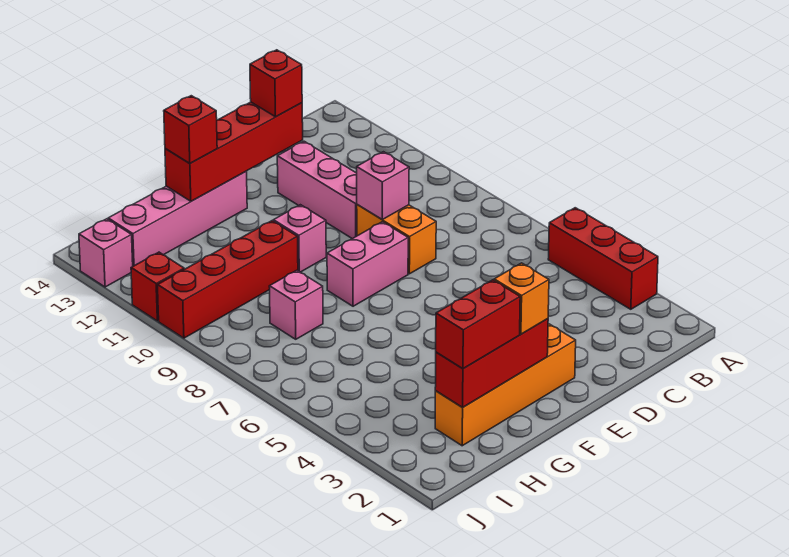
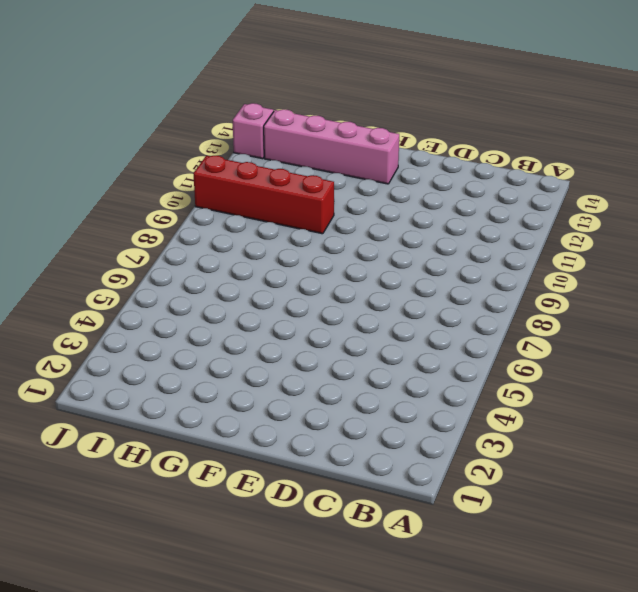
none -> red 1x3 brick [548,208,658,309]
none -> orange 1x2 brick [357,204,436,274]
none -> pink 1x3 brick [277,141,357,239]

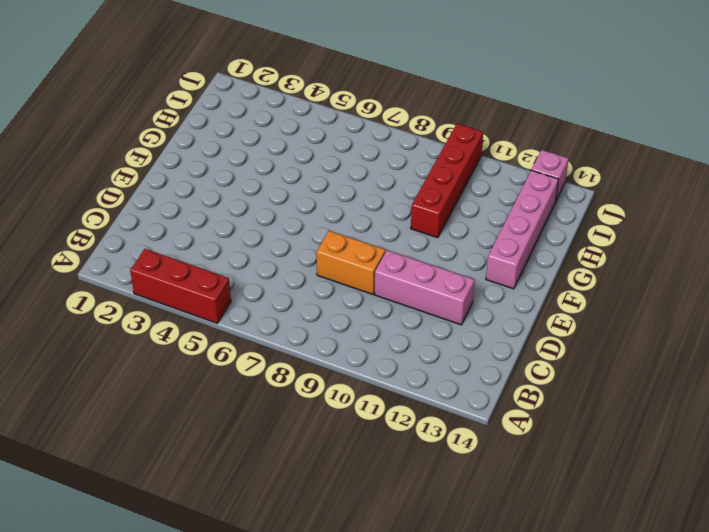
none -> orange 1x4 brick [435,324,576,446]
none -> pink 1x2 brick [327,222,408,306]
none -> pink 1x1 brick [273,205,326,272]

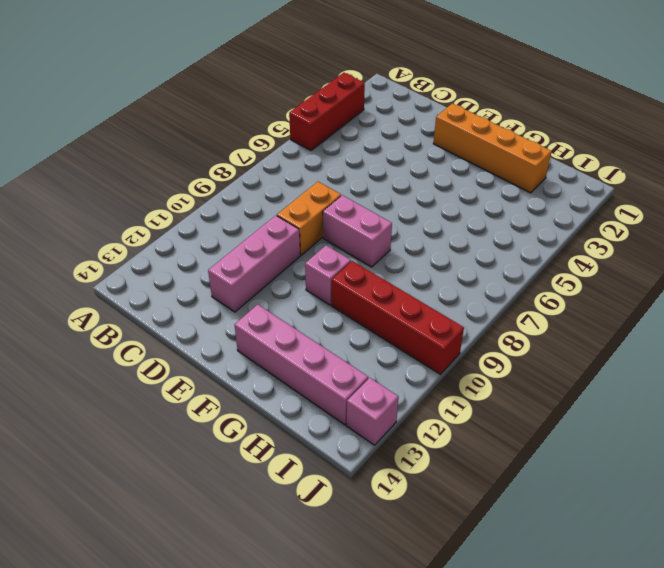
none -> pink 1x1 brick [269,270,323,339]
none -> red 1x1 brick [131,252,184,321]
none -> pink 1x1 brick [357,152,409,220]

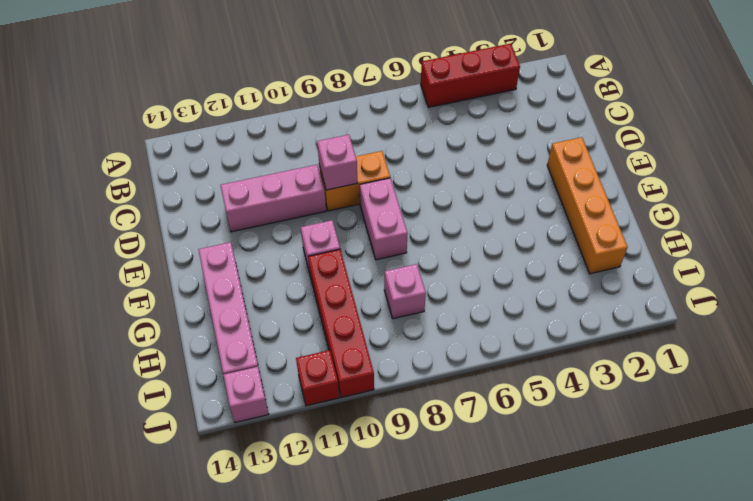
none -> red 1x4 brick [165,102,303,201]
none -> red 1x3 brick [435,319,548,408]
none -> red 1x1 brick [250,50,302,117]

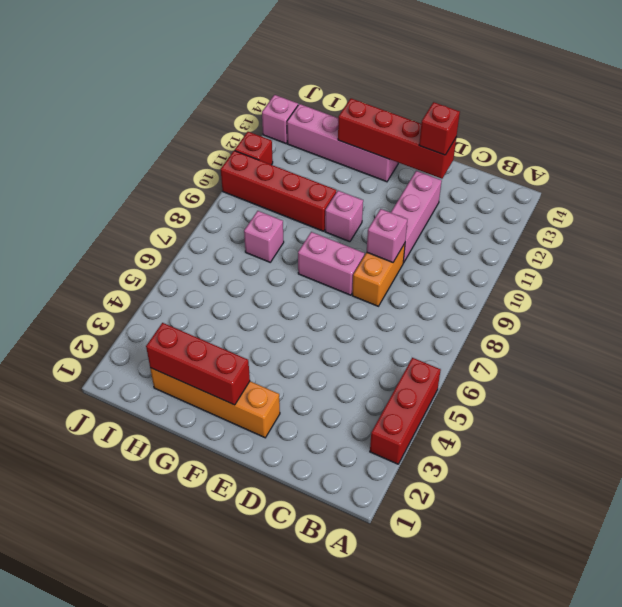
none -> orange 1x1 brick [494,263,549,334]
none -> red 1x2 brick [436,280,520,369]
none -> red 1x1 brick [164,96,217,163]

